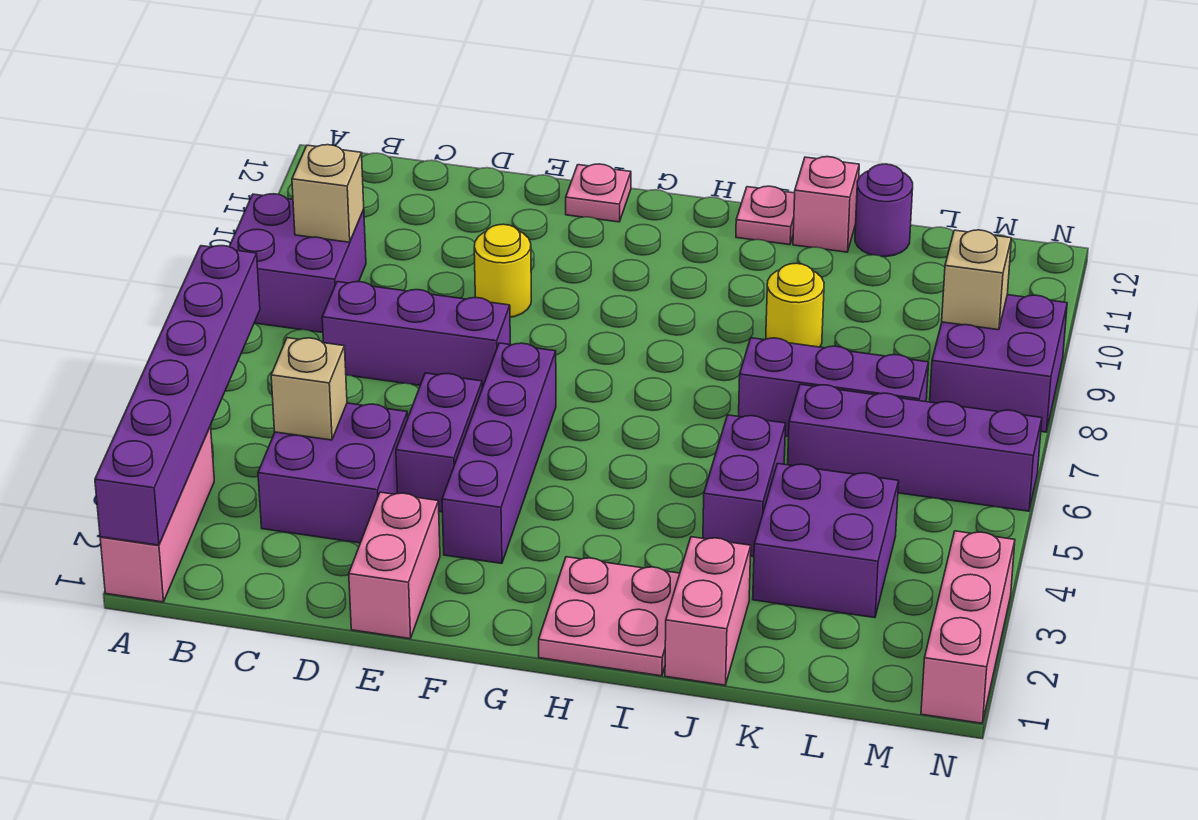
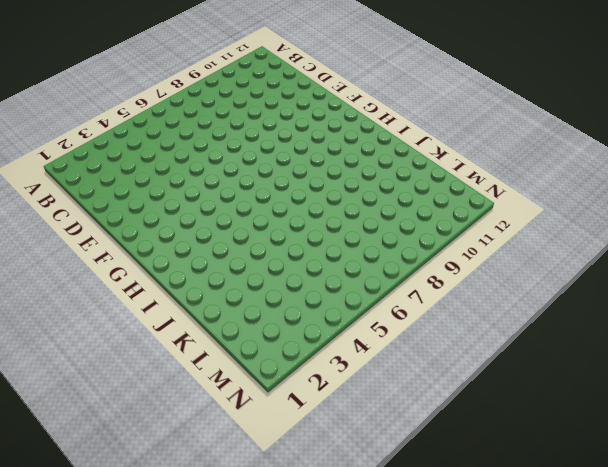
none -> pink 1x3 brick [100,426,214,602]
none -> purple 2x2 brick [229,194,366,333]
none -> purple 2x2 brick [258,403,408,543]

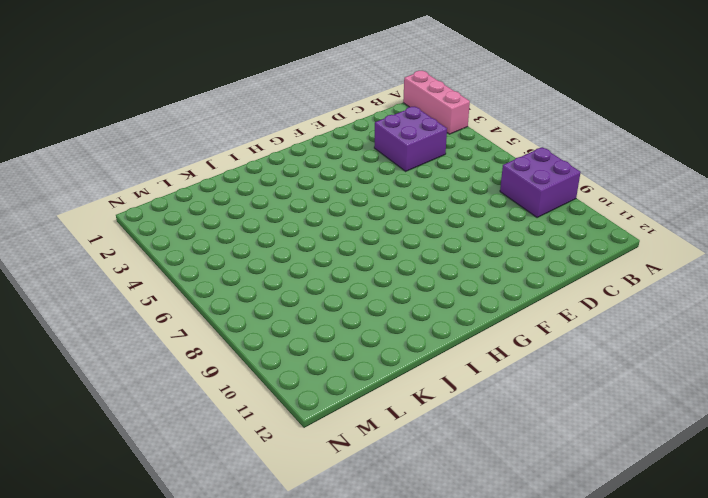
none -> purple 1x3 brick [322,282,510,388]
none -> pink 1x2 brick [349,492,440,639]
none -> purple 1x2 brick [396,373,482,512]

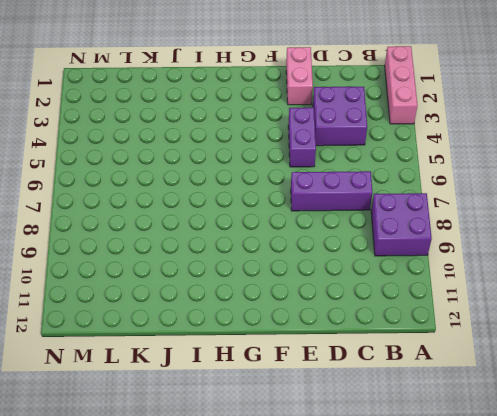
none -> yellow 1x1 round brick [474,224,531,317]
none -> purple 1x4 brick [442,343,556,563]
none -> pink 1x1 plate [566,164,631,222]

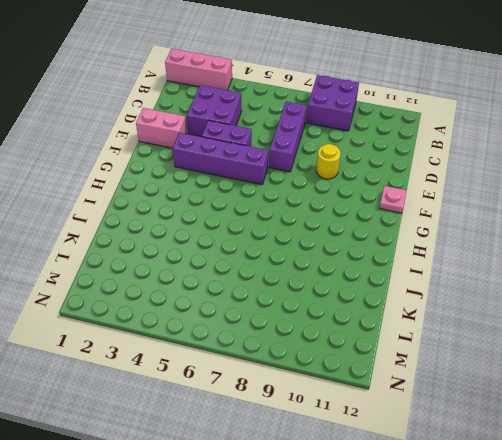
none -> pink 2x2 plate [539,557,680,676]
none -> pink 1x1 plate [736,186,795,245]
none -> pink 1x2 brick [665,537,751,685]

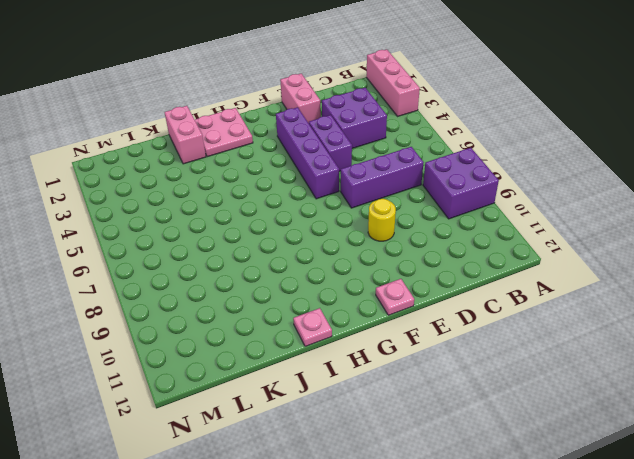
none -> purple 1x2 brick [703,415,786,557]
none -> purple 1x3 brick [739,338,929,437]
none -> yellow 1x1 round brick [766,263,824,347]

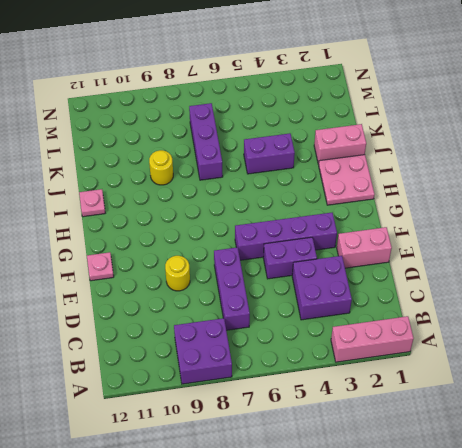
none -> pink 1x1 brick [793,157,859,252]
none -> purple 2x2 brick [753,463,899,618]
none -> purple 1x4 brick [788,384,1042,511]

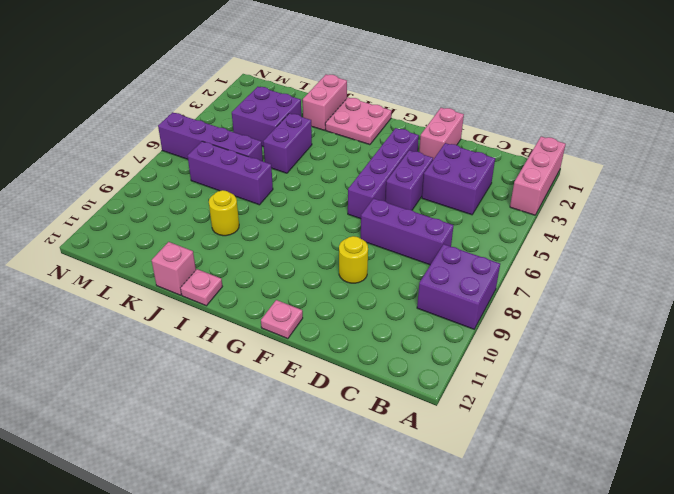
none -> purple 1x1 round brick [855,164,913,257]
none -> purple 2x2 brick [930,295,1067,432]
none -> pink 1x3 brick [921,531,1015,723]

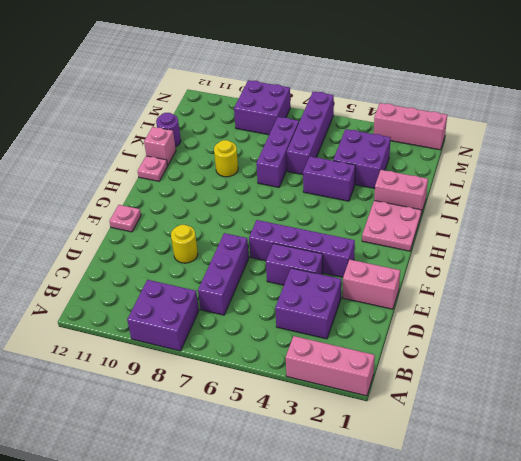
none -> purple 1x6 brick [95,245,260,545]
none -> tan 1x1 brick [292,145,364,242]
none -> tan 1x1 brick [271,338,347,440]

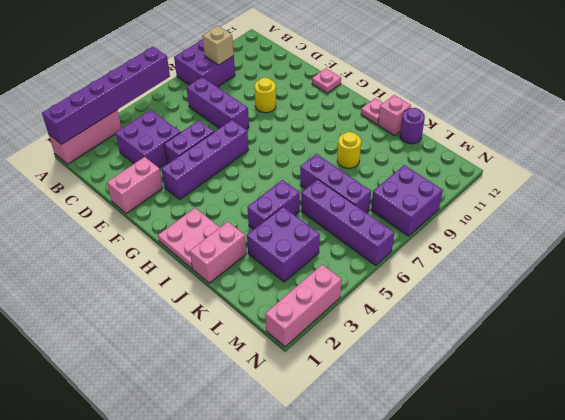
none -> tan 1x1 brick [271,338,347,440]
none -> tan 1x1 brick [942,230,1011,330]

